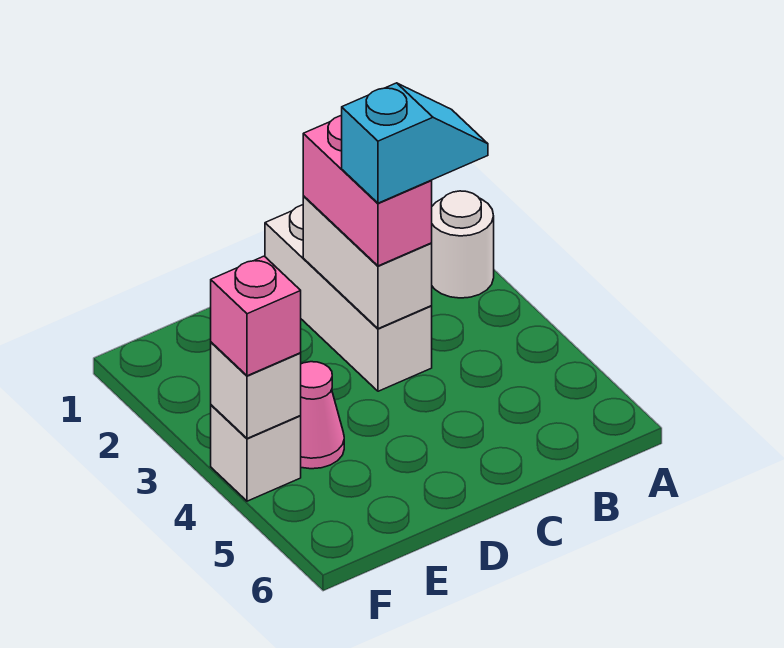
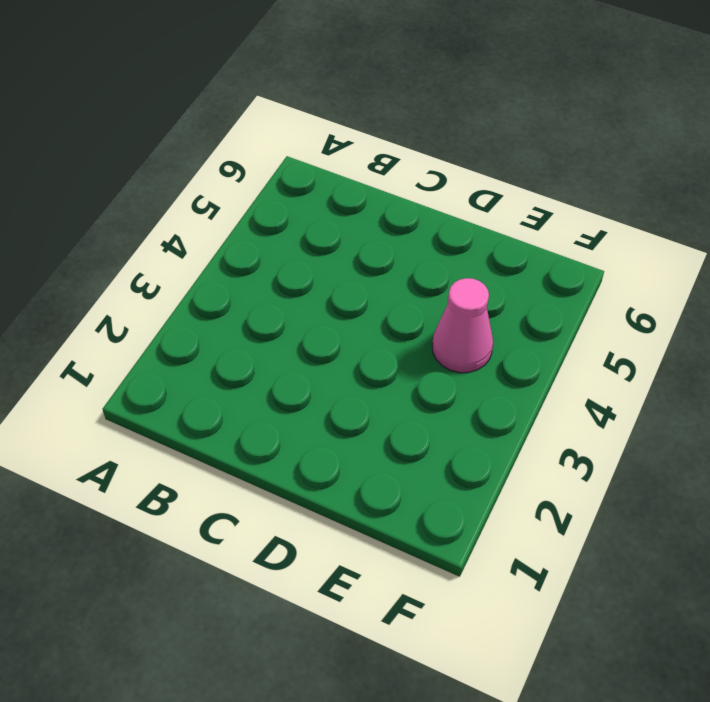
none -> white 1x1 round brick [431,191,494,298]
none -> white 1x3 brick [265,205,432,391]

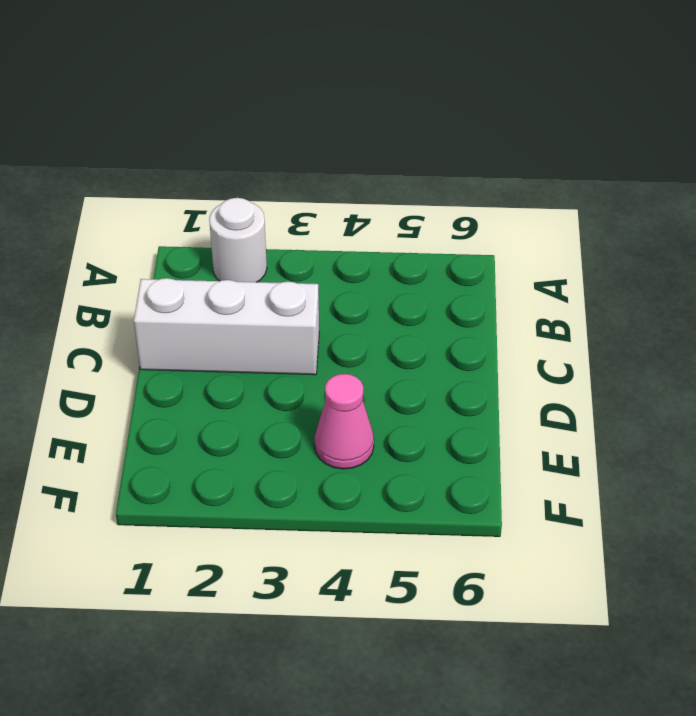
none -> white 1x1 brick [211,405,301,501]
none -> white 1x2 brick [303,196,432,329]

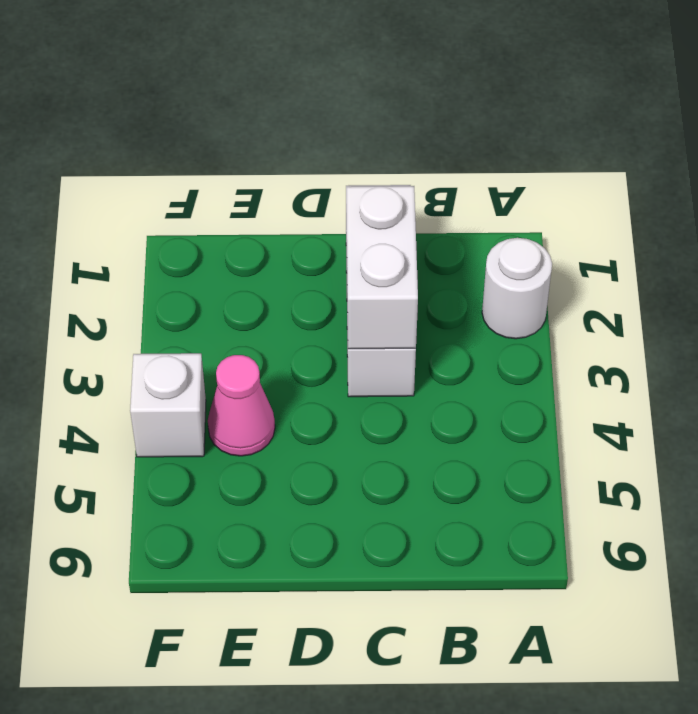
none -> white 1x1 brick [211,342,301,438]
none -> pink 1x2 brick [303,116,432,266]

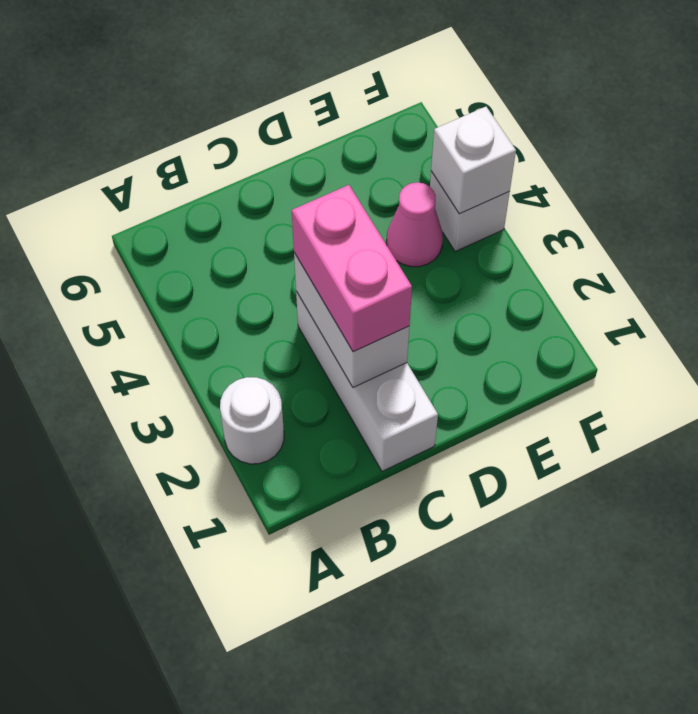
none -> pink 1x1 brick [211,256,301,376]
none -> cyan 1x2 slope [342,83,488,203]

